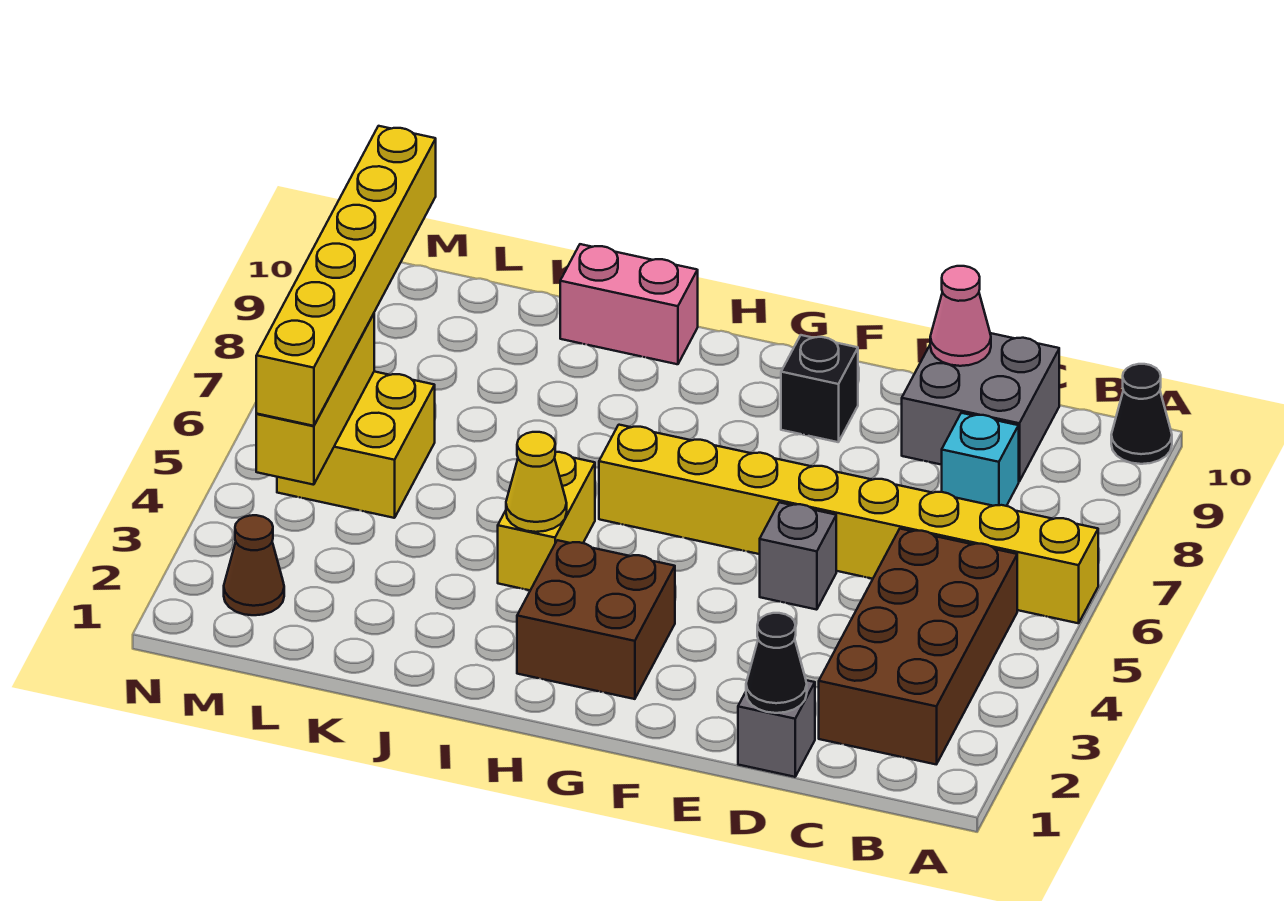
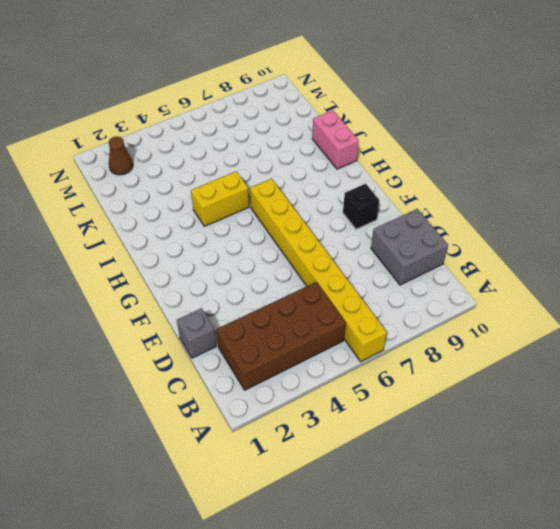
none -> black 1x1 cone [1111,364,1172,464]
none -> cyan 1x1 brick [942,413,1019,506]
none -> grey 1x1 brick [760,502,836,610]

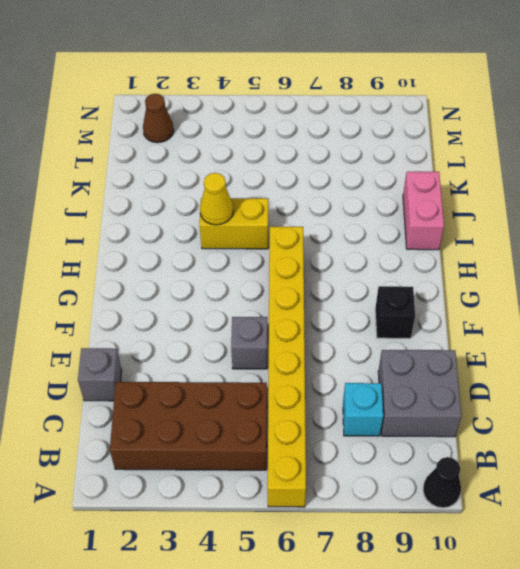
none -> brown 2x2 brick [517,540,675,699]
none -> yellow 2x2 brick [277,372,435,518]
none -> black 1x1 cone [746,613,807,713]

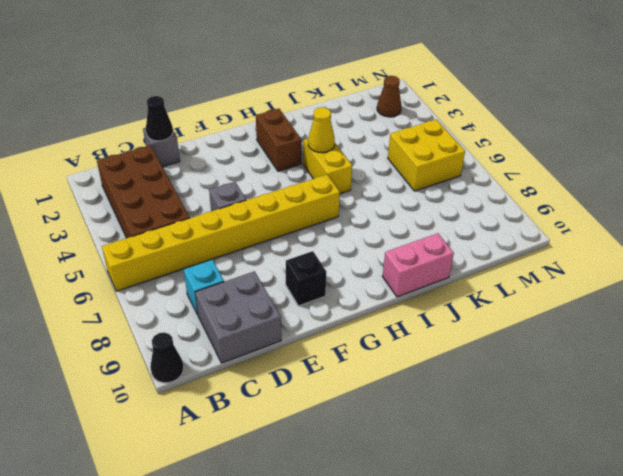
brown 1x2 brick [256,109,302,171] -> brown 2x2 brick [517,540,675,699]
none -> pink 1x1 cone [930,266,991,366]
none -> yellow 1x3 brick [256,314,374,485]
none -> yellow 1x6 brick [256,126,436,426]

